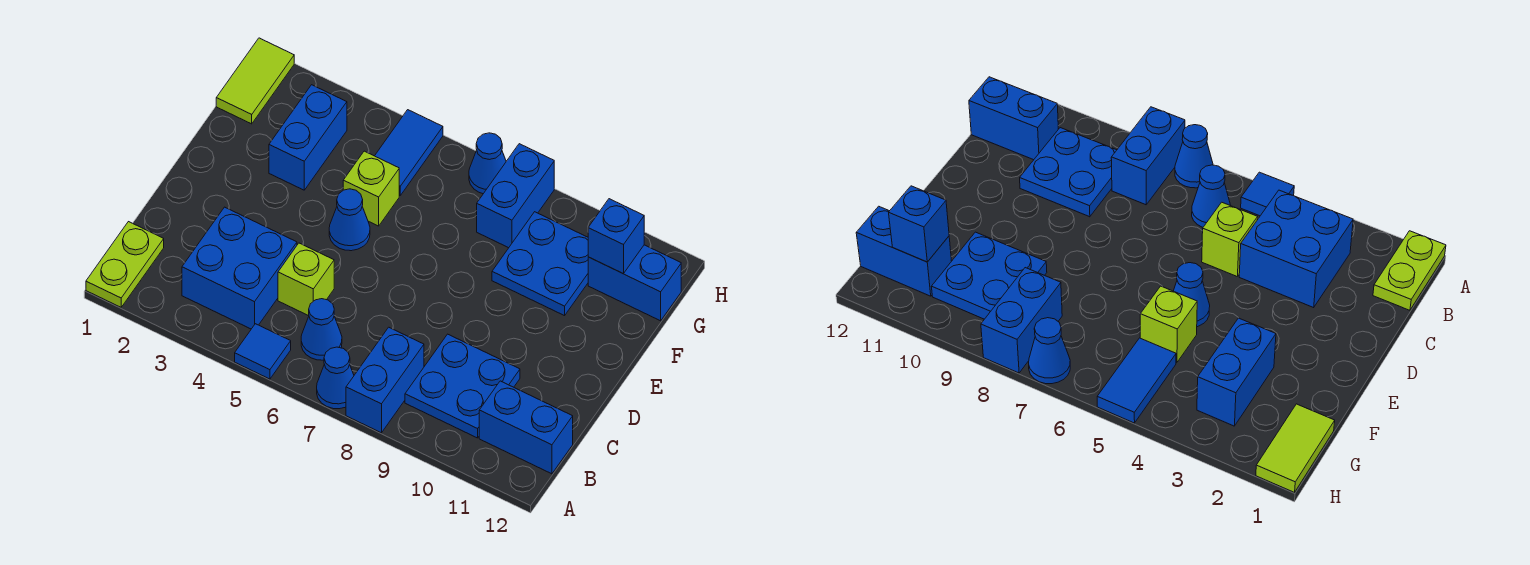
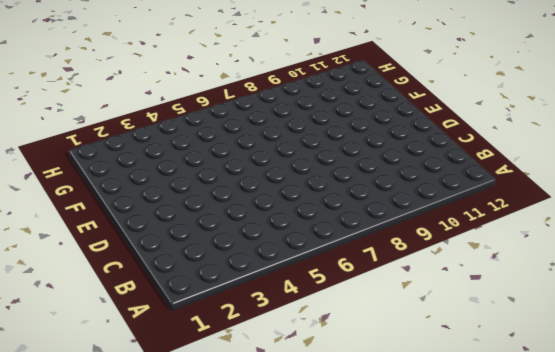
none -> lime 1x2 plate [86,222,164,307]
none -> blue 1x1 tile [235,324,291,379]
none -> blue 1x1 cone [317,347,354,409]

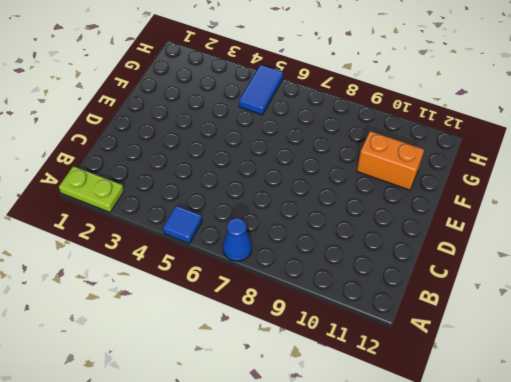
lime 1x2 plate [59,166,124,212] -> lime 1x2 plate turned to [86,222,164,307]
orange 1x2 brick [357,131,424,190] -> blue 2x2 plate [492,212,588,316]
none -> blue 1x2 brick [346,327,424,433]
none -> blue 2x2 brick [182,207,297,329]
none -> blue 1x1 cone [301,299,342,360]

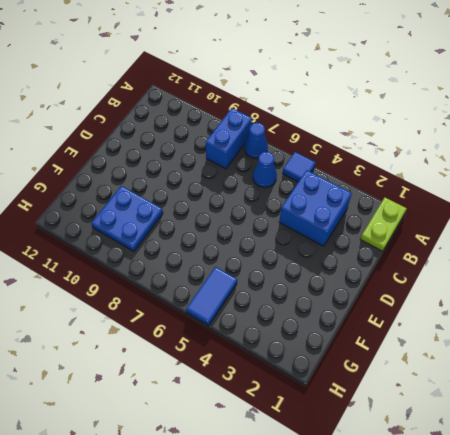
none -> blue 2x2 plate [405,334,520,438]
none -> blue 1x2 brick [479,381,573,474]
none -> lime 1x1 brick [278,243,334,316]

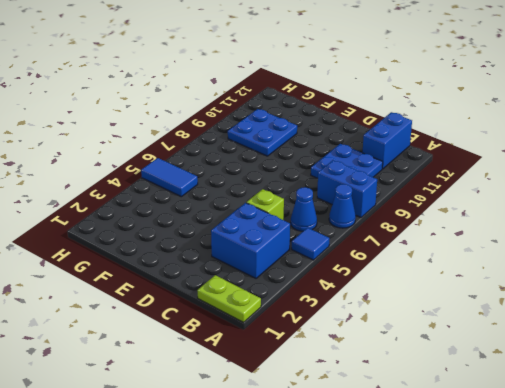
none -> blue 1x1 cone [329,189,370,251]
none -> blue 1x2 brick [269,85,347,190]
none -> lime 1x1 brick [343,151,399,226]

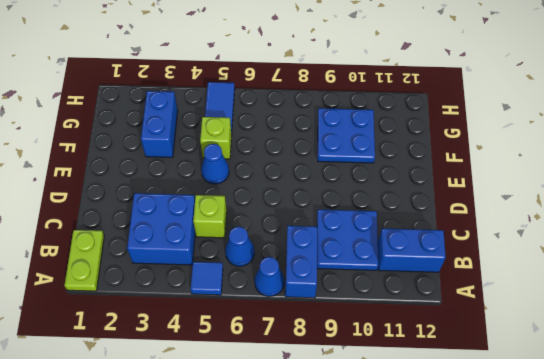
none -> lime 1x2 tile [216,38,294,124]
none -> blue 1x2 brick [477,144,554,248]
none -> blue 1x2 brick [588,245,681,321]

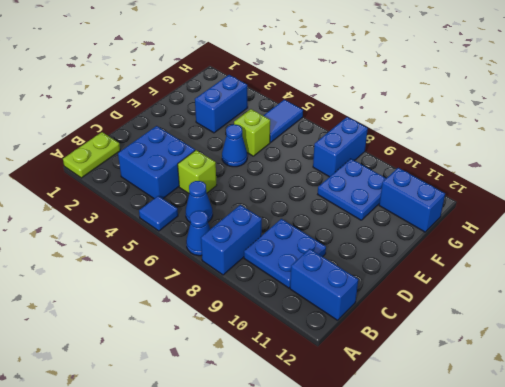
none -> lime 1x2 tile [216,38,294,124]
none -> blue 1x1 cone [469,133,506,194]
none -> blue 1x1 brick [588,199,644,274]

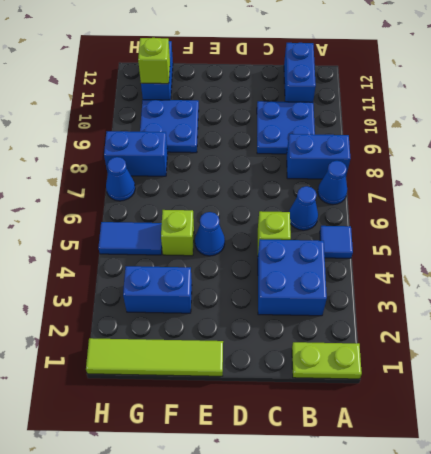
lime 1x4 tile [86,338,223,376] -> lime 1x2 tile [216,38,294,124]
lime 1x1 brick [138,38,170,84] -> blue 1x1 brick [588,199,644,274]

